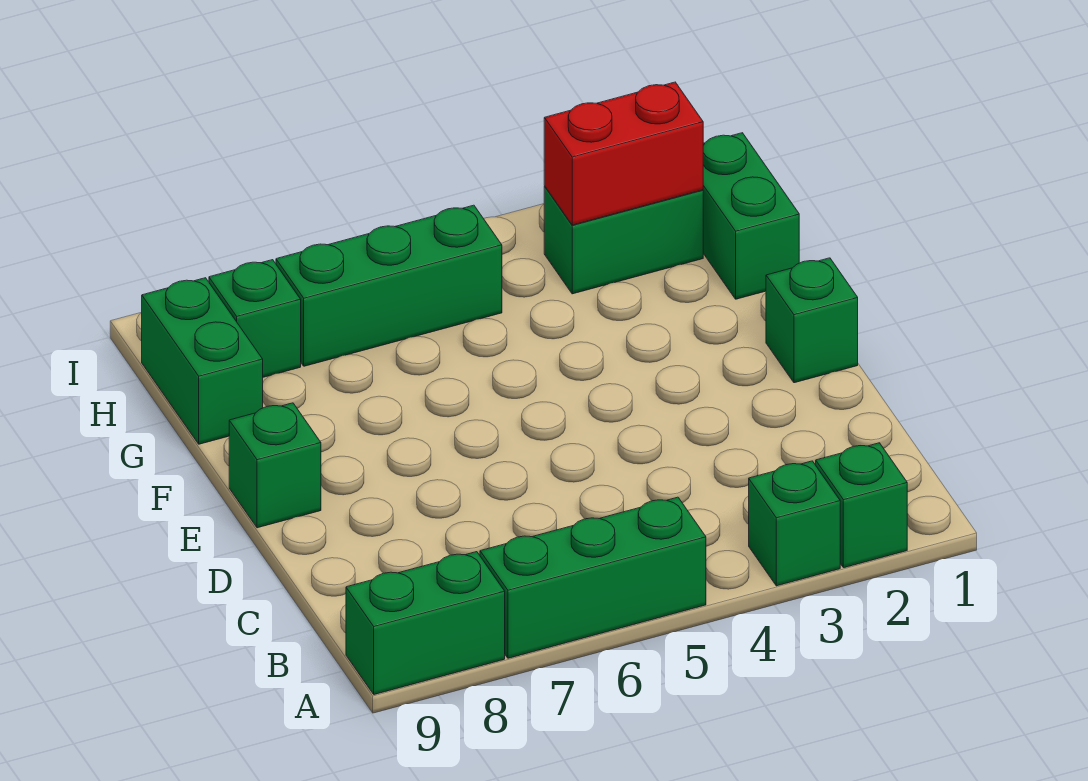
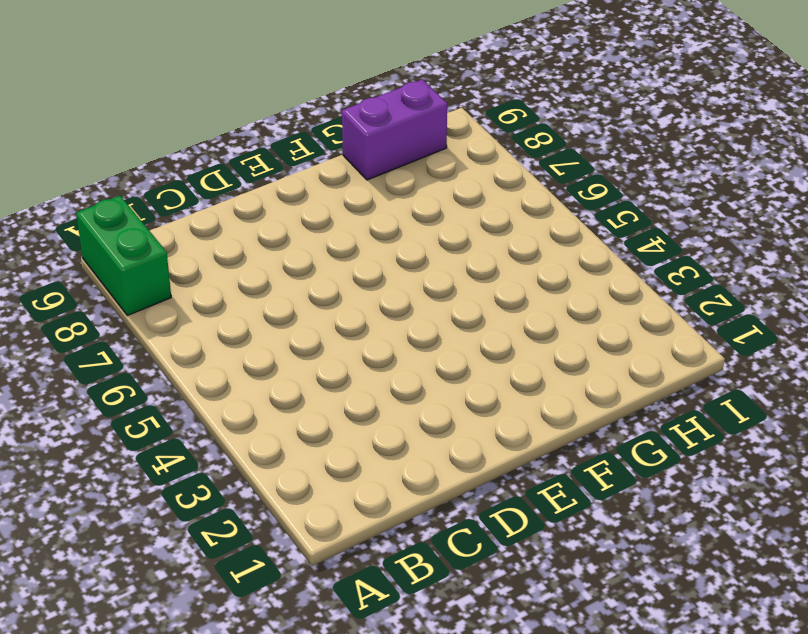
purple 1x2 brick [342,79,447,180] -> green 1x2 brick [142,278,263,444]
none -> green 1x1 brick [816,443,907,568]
none -> green 1x1 brick [749,461,840,586]
none -> green 1x3 brick [480,497,706,658]

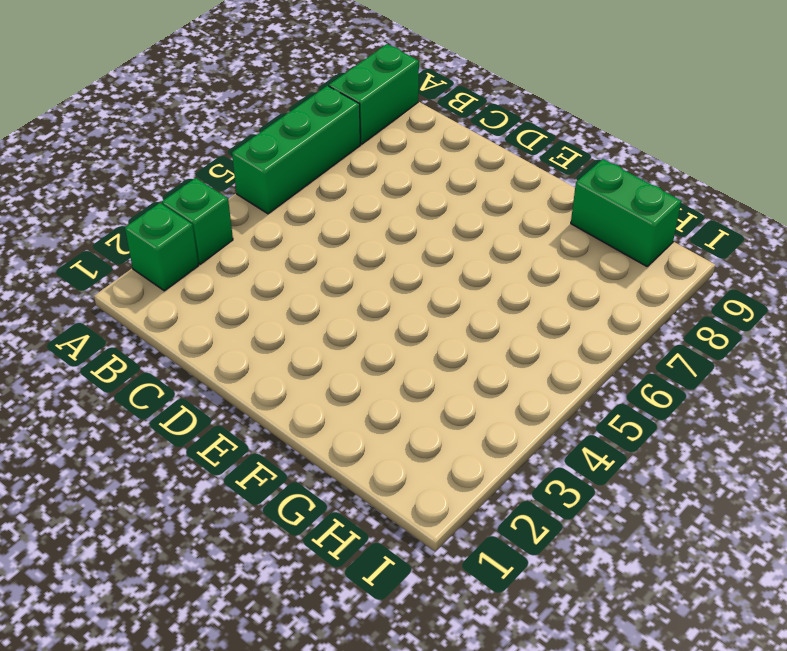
none -> green 1x1 brick [766,258,858,383]
none -> green 1x1 brick [229,403,321,528]
none -> green 1x2 brick [703,133,799,299]

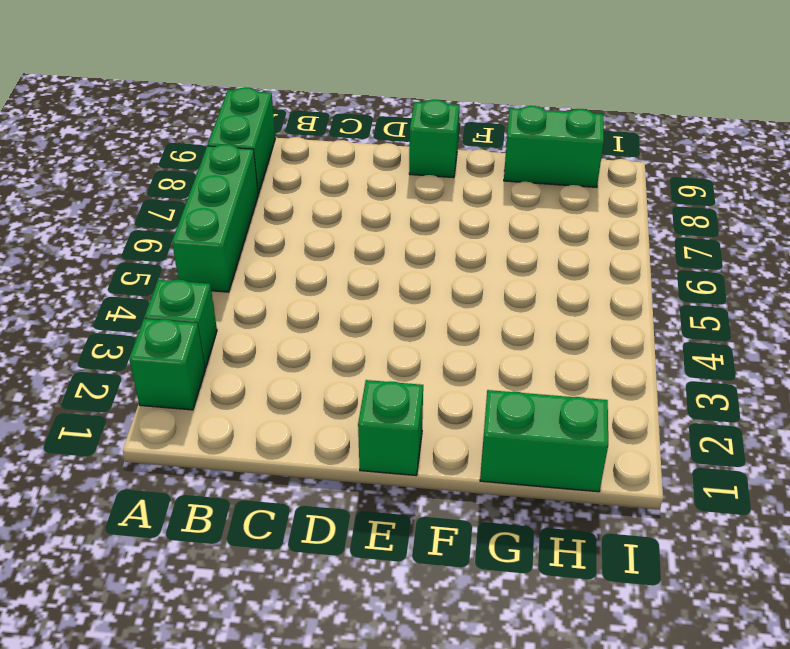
none -> green 1x2 brick [544,186,703,294]
none -> green 1x3 brick [276,205,502,366]
none -> green 1x1 brick [209,260,301,377]

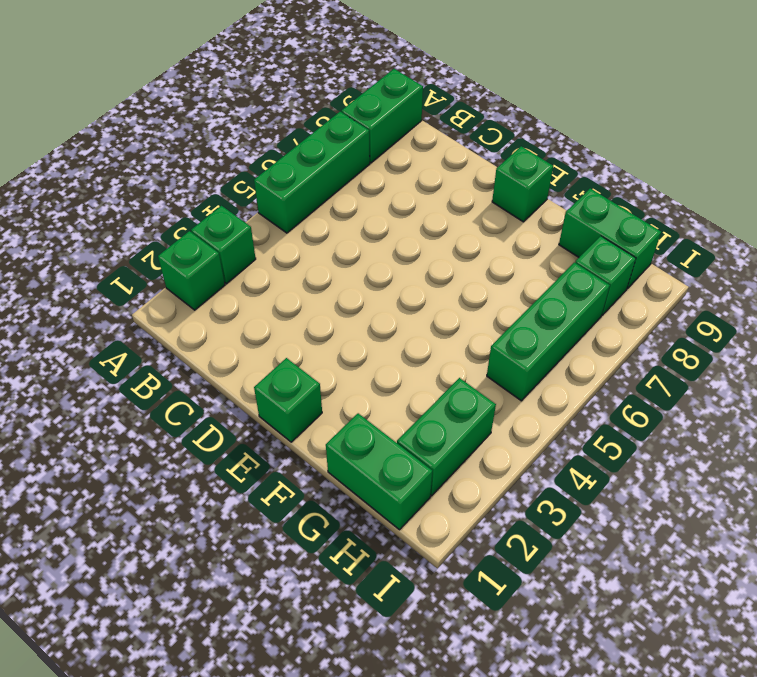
none -> red 1x2 brick [544,82,703,225]

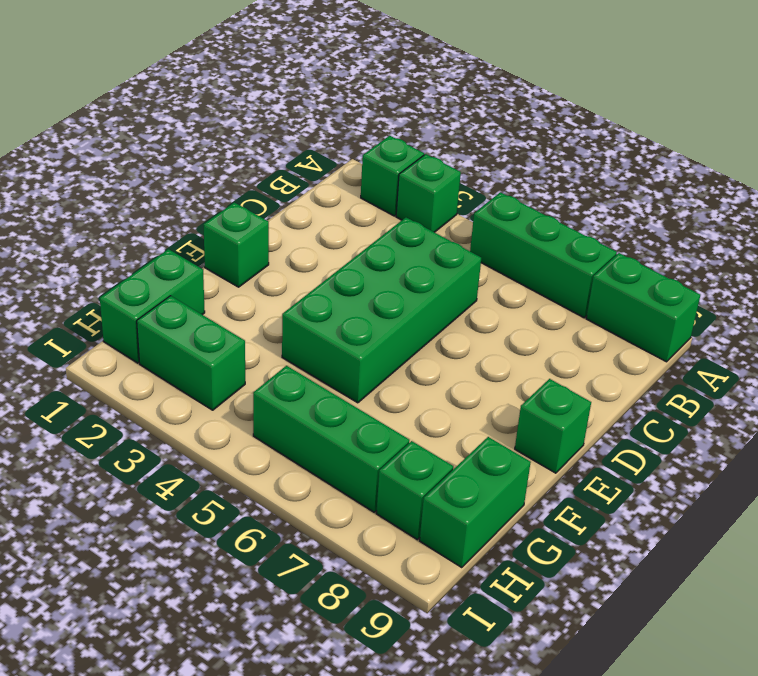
green 2x4 brick [282,217,481,403] -> none
none -> red 1x2 brick [544,82,703,225]

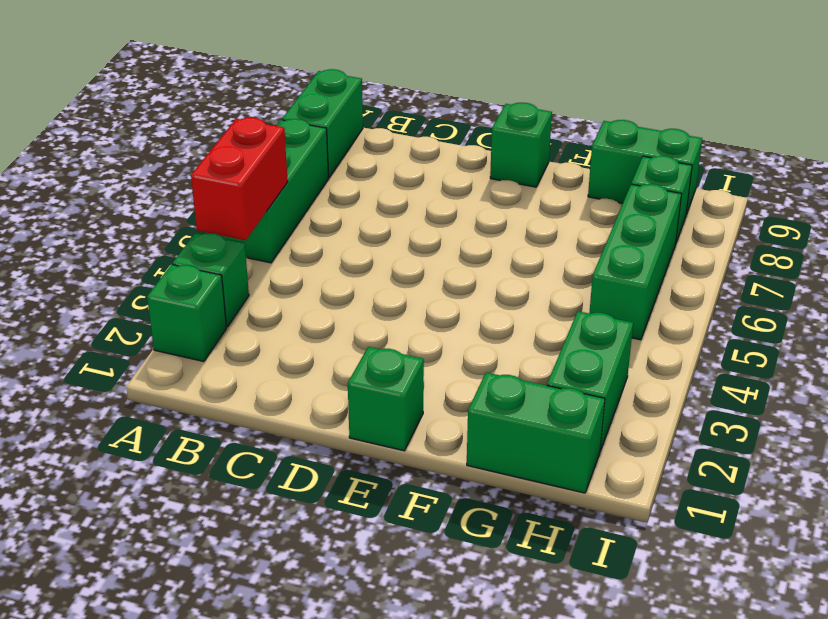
red 1x2 brick [191,118,288,240] -> red 1x2 brick moved to [544,82,703,225]

